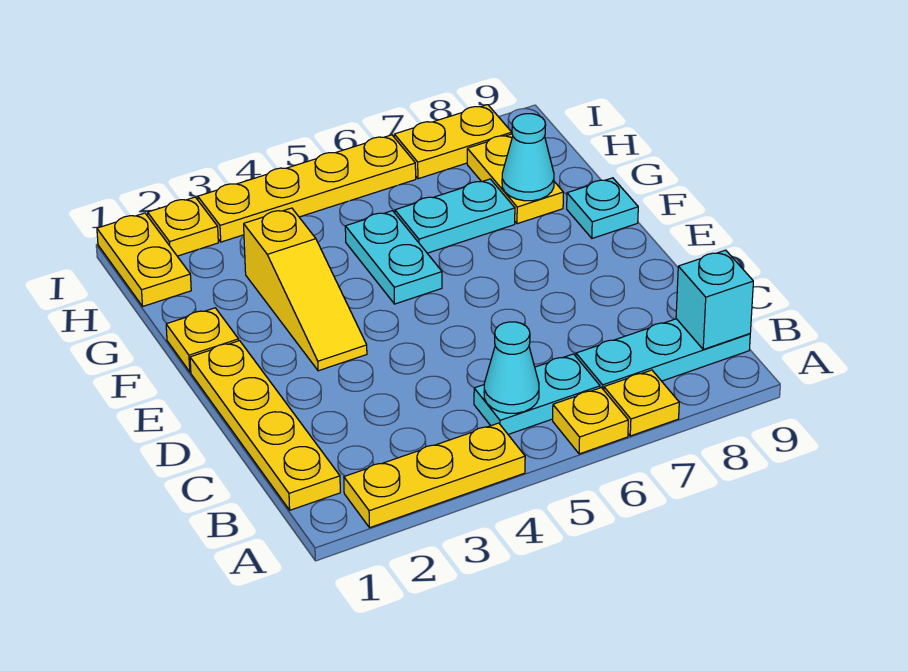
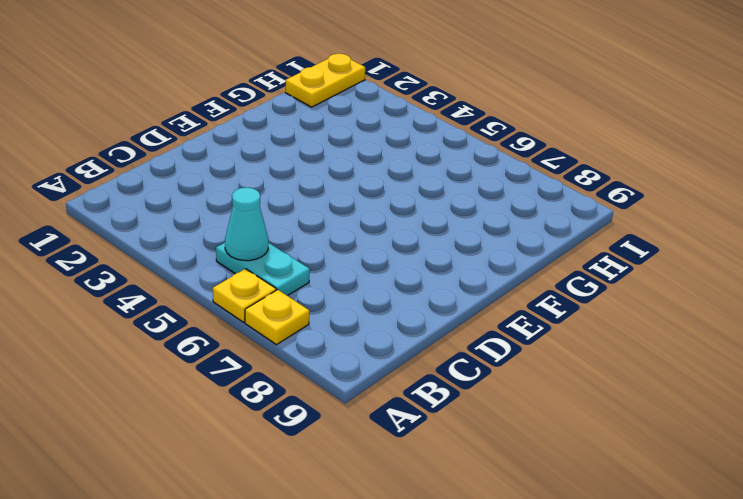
none -> yellow 1x3 plate [344,423,525,528]
none -> yellow 1x4 plate [190,341,340,510]
none -> cyan 1x3 plate [576,319,750,390]

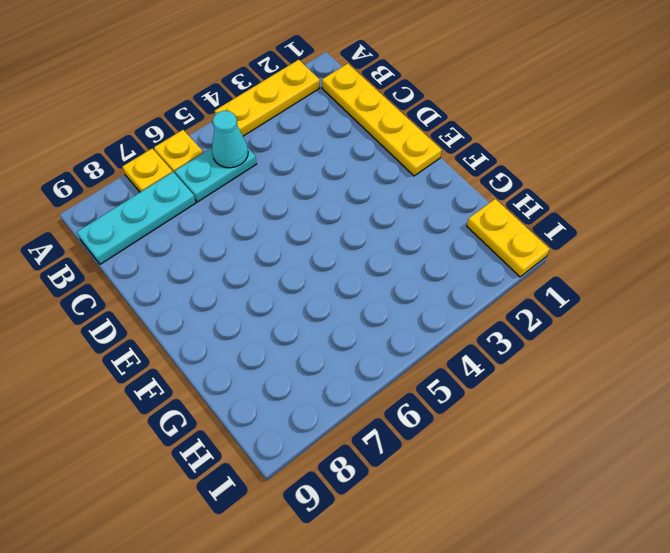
none -> yellow 1x3 slope [244,208,367,371]
none -> yellow 1x1 plate [166,308,239,372]
none -> cyan 1x2 plate [345,211,442,304]

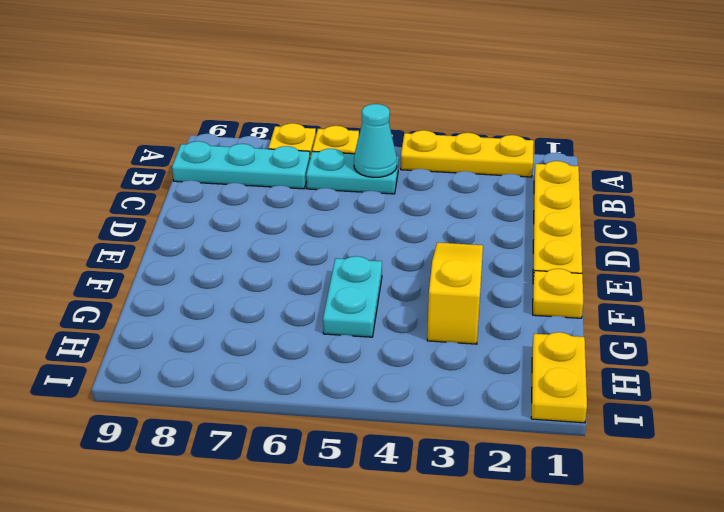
none -> cyan 1x1 plate [567,178,638,238]
none -> cyan 1x2 plate [395,179,515,253]
none -> yellow 1x2 plate [467,134,563,224]

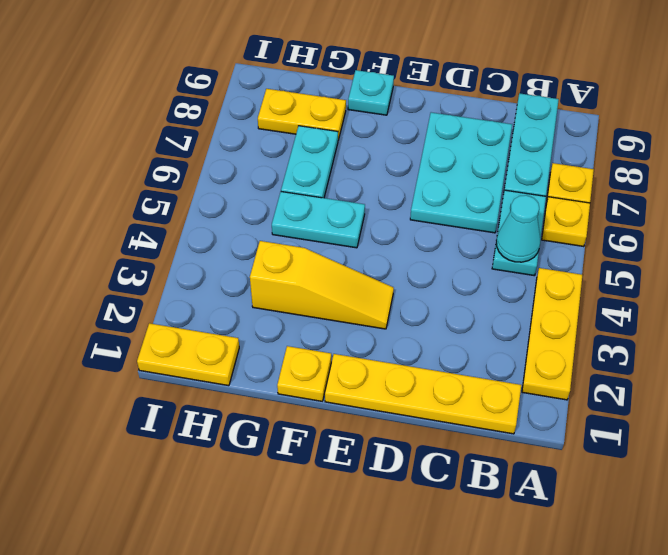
cyan 2x3 plate [410,112,512,233] -> none
none -> yellow 1x1 plate [148,197,218,256]
none -> yellow 1x4 plate [198,135,416,242]
none -> yellow 1x2 plate [394,105,512,179]

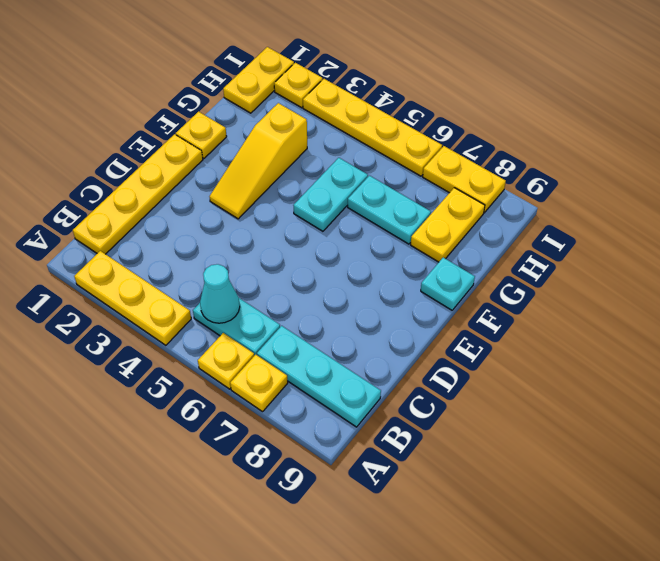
none -> cyan 1x1 brick [676,250,753,349]
none -> cyan 1x1 cone [502,114,554,201]

